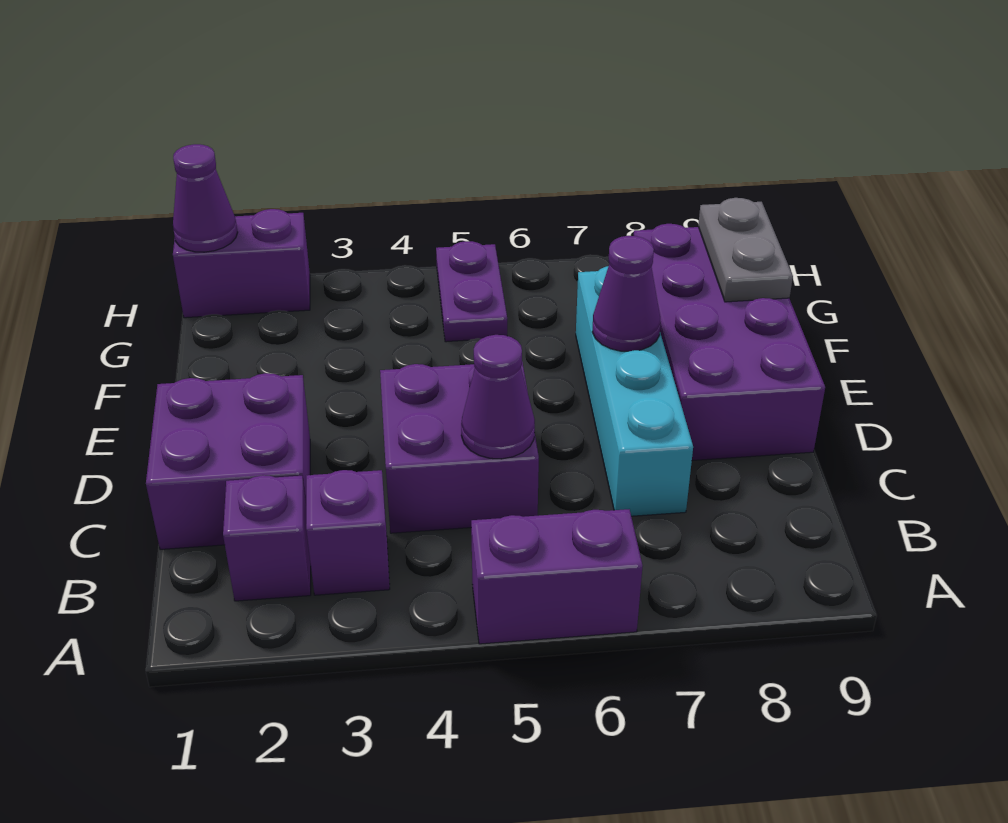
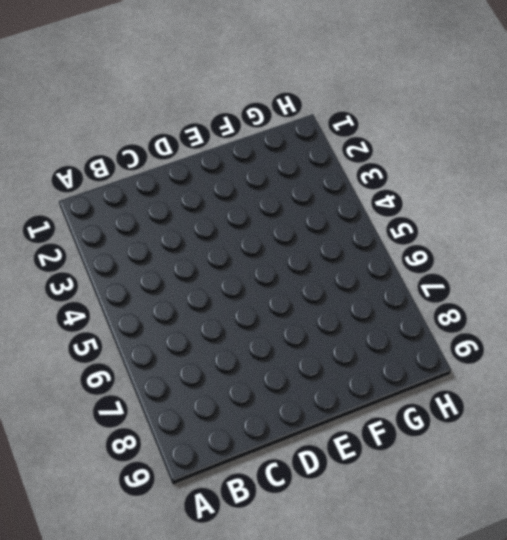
none -> purple 1x2 brick [471,509,643,644]
none -> purple 1x1 brick [223,475,311,601]
none -> purple 1x1 brick [306,470,390,595]

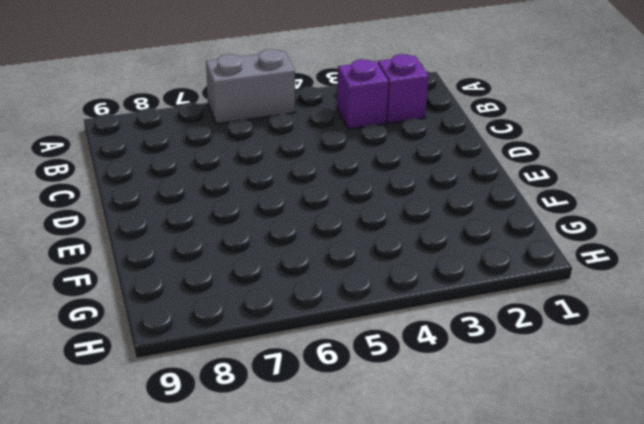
grey 1x2 brick [206,49,295,124] -> purple 1x2 brick [471,509,643,644]
none -> purple 2x2 brick [146,373,310,550]
none -> purple 2x2 brick [380,362,539,533]
none -> cyan 1x4 brick [576,266,693,516]

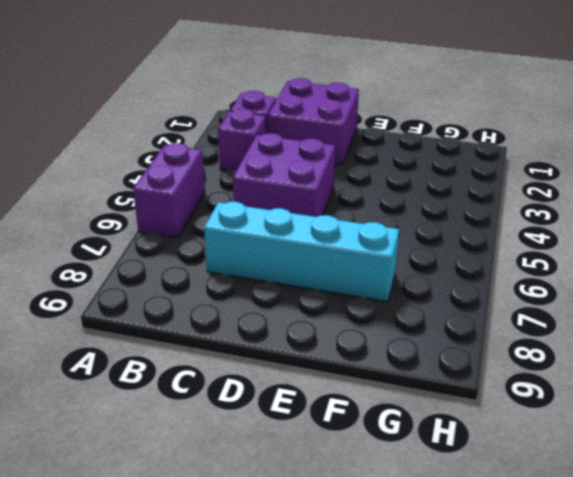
none -> purple 2x4 brick [634,224,825,460]
none -> purple 1x2 plate [436,241,507,342]
none -> purple 1x2 brick [173,209,310,318]

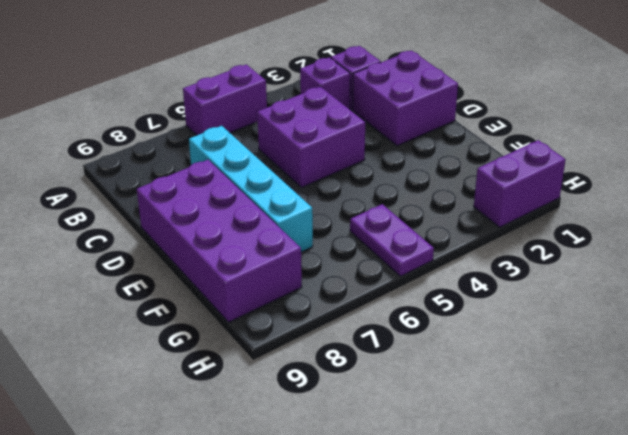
none -> purple 1x1 cone [461,335,535,459]
none -> purple 1x1 cone [592,236,661,351]
none -> grey 1x2 plate [698,198,793,302]

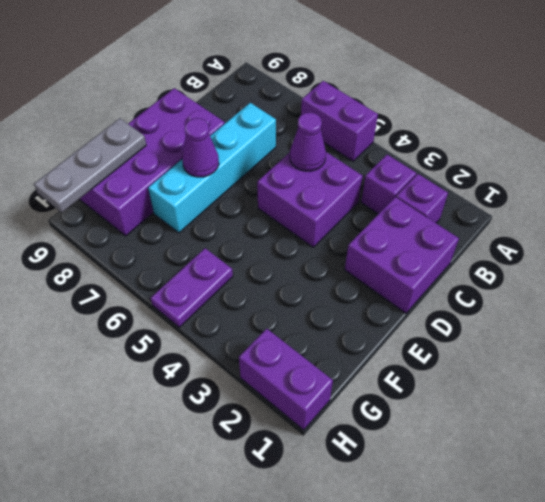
grey 1x3 plate [34,118,146,213] -> grey 1x2 plate [698,198,793,302]
none -> purple 1x1 cone [173,144,238,252]

